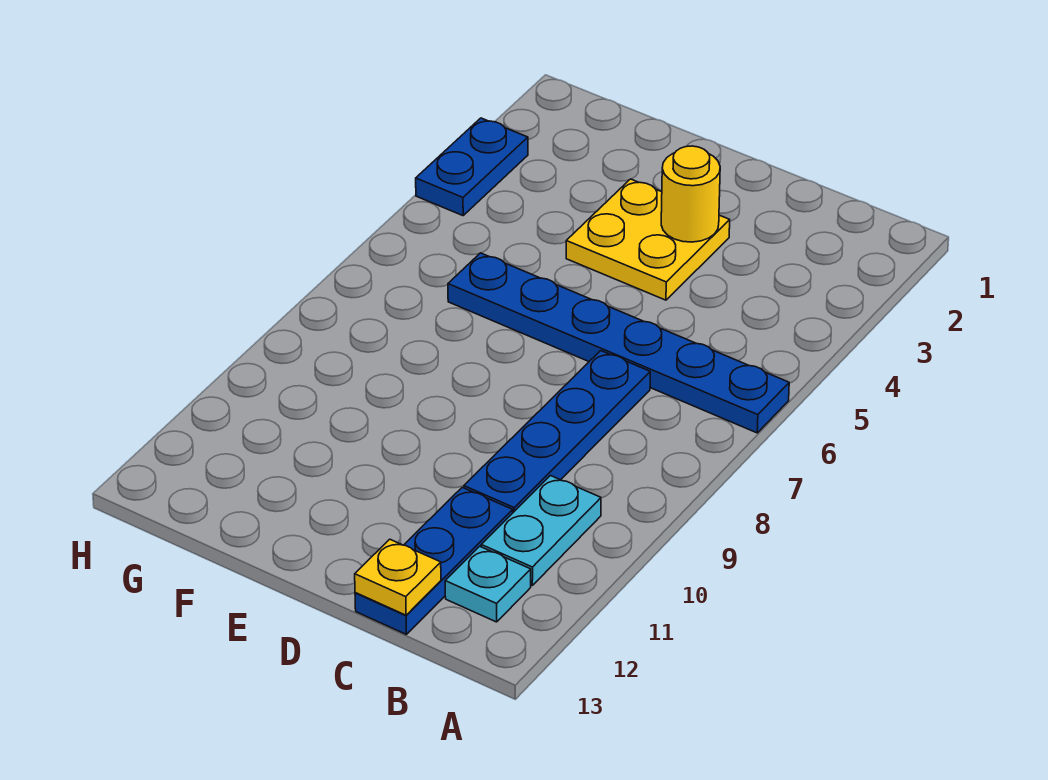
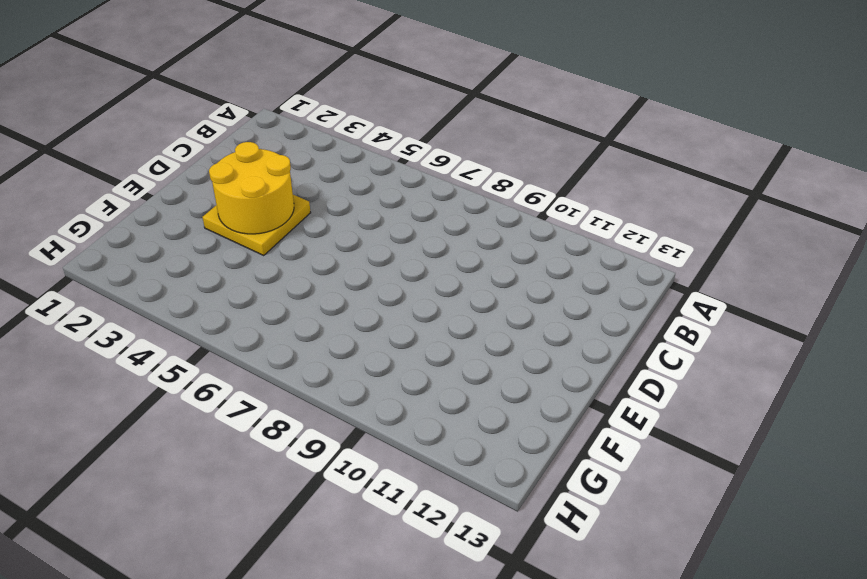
yellow 2x2 round brick [209,142,294,234] -> yellow 1x1 round brick [661,146,720,242]
none -> blue 1x6 plate [448,253,789,433]
none -> cyan 1x2 plate [481,476,601,585]

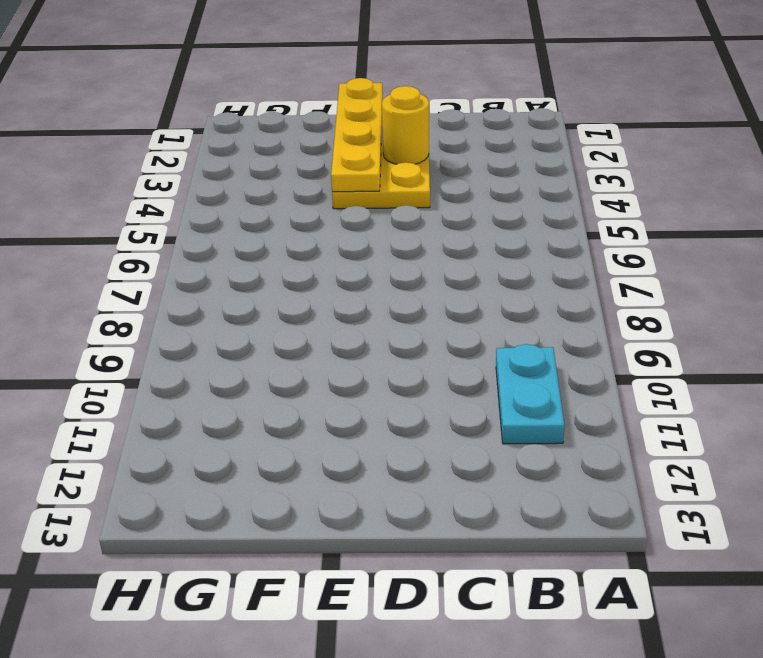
yellow 1x4 plate [331,78,383,192] -> none
none -> blue 1x6 plate [448,253,789,433]
none -> cyan 1x1 plate [445,546,531,622]

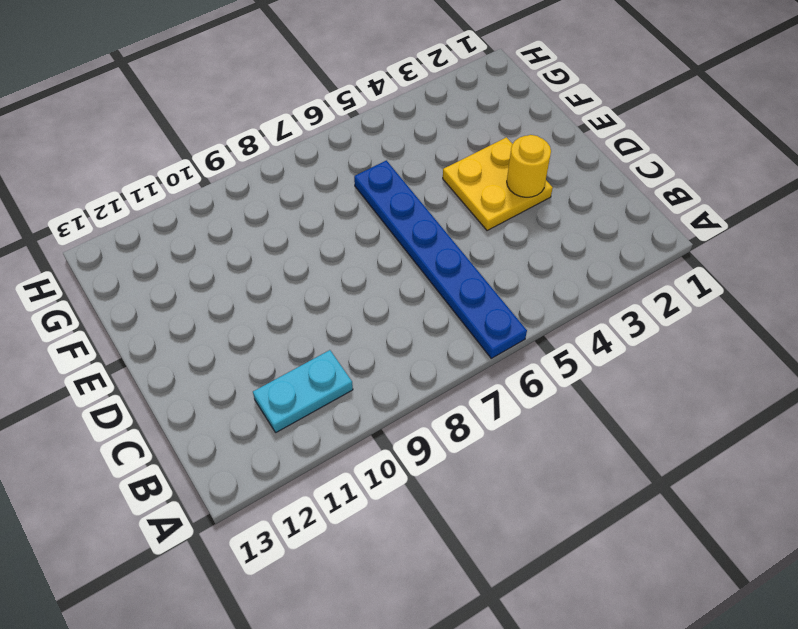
none -> cyan 1x1 plate [445,546,531,622]
none -> blue 1x4 plate [464,351,650,512]

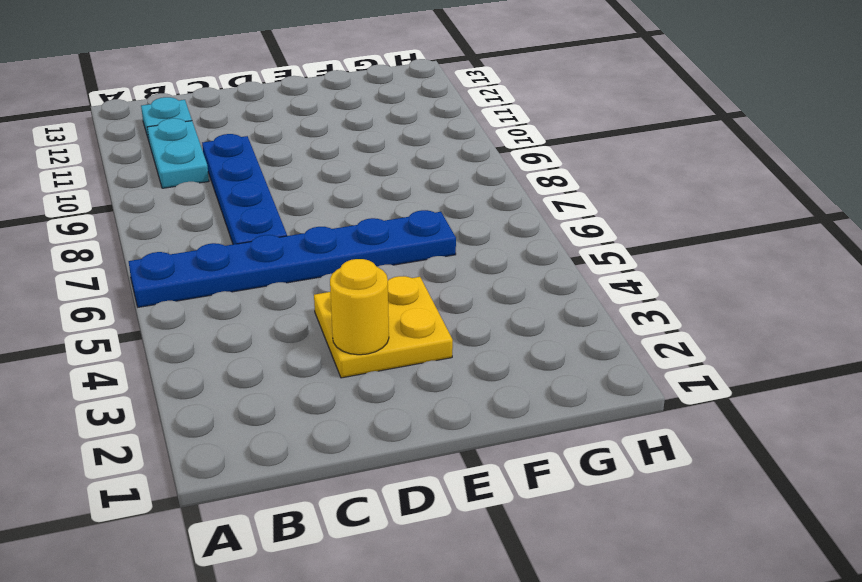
none -> blue 1x3 plate [355,487,513,635]
none -> blue 1x2 plate [416,118,528,216]

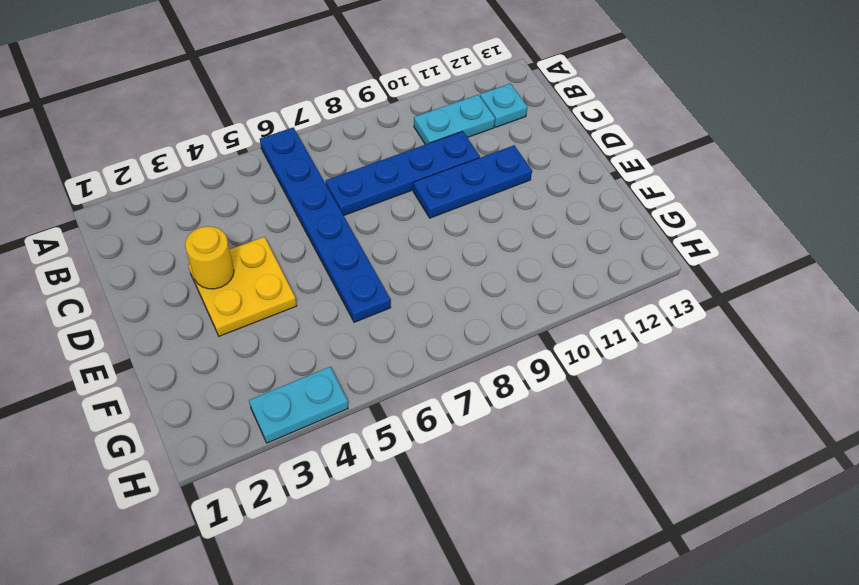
blue 1x3 plate [413,145,532,218] -> blue 1x3 plate moved to [355,487,513,635]
cyan 1x2 plate [249,367,348,443] -> blue 1x2 plate [416,118,528,216]
none -> yellow 1x1 plate [355,539,441,615]

